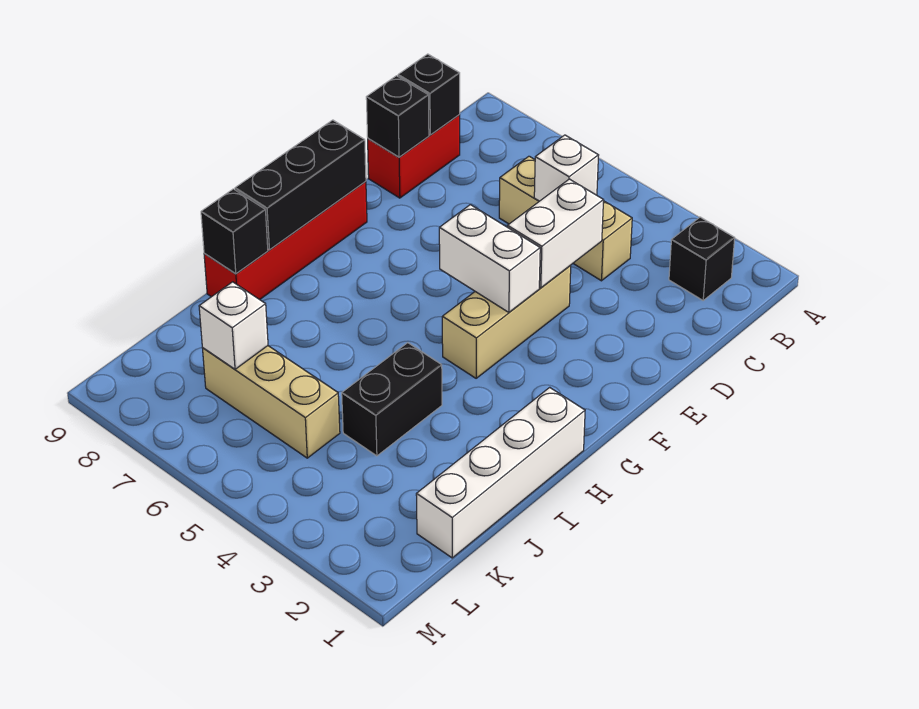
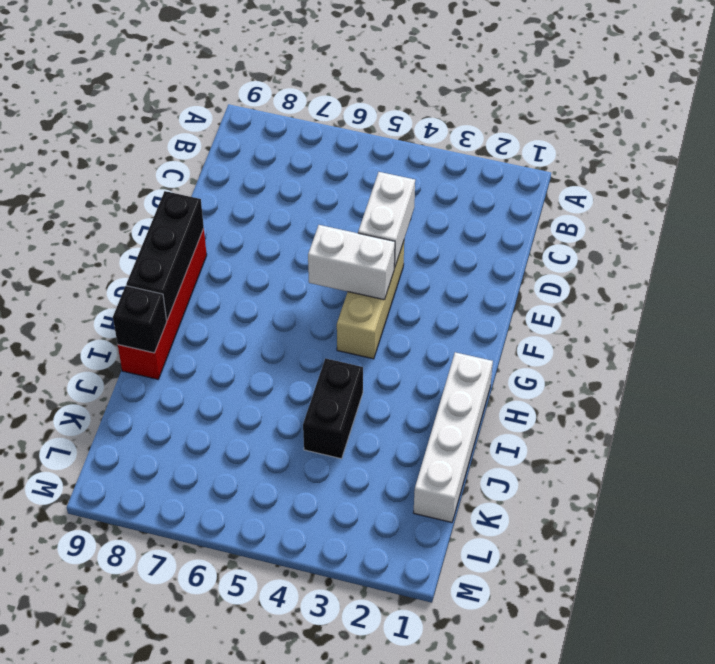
none -> black 1x1 brick [669,217,735,300]
none -> tan 1x3 brick [499,156,632,281]
none -> red 1x2 brick [368,115,460,198]

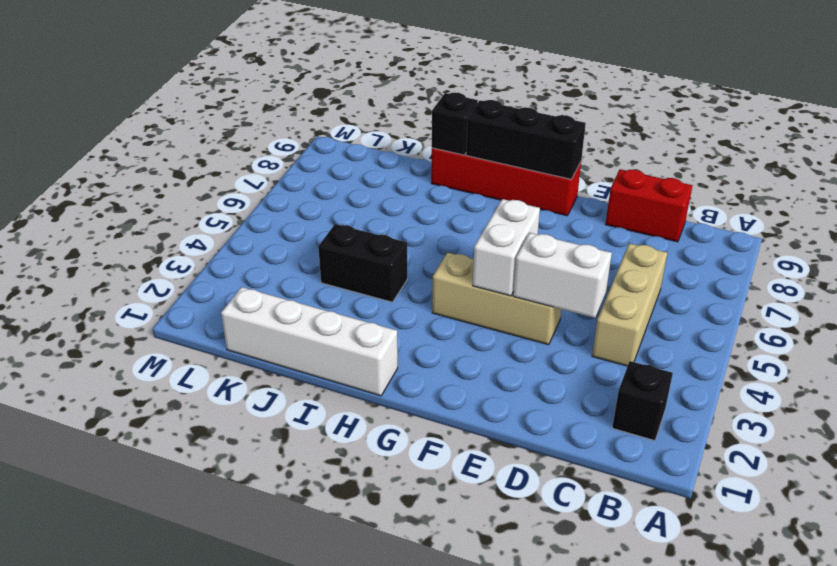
none -> tan 1x3 brick [203,346,340,458]
none -> white 1x1 brick [534,135,599,201]
none -> black 1x1 brick [398,54,460,135]

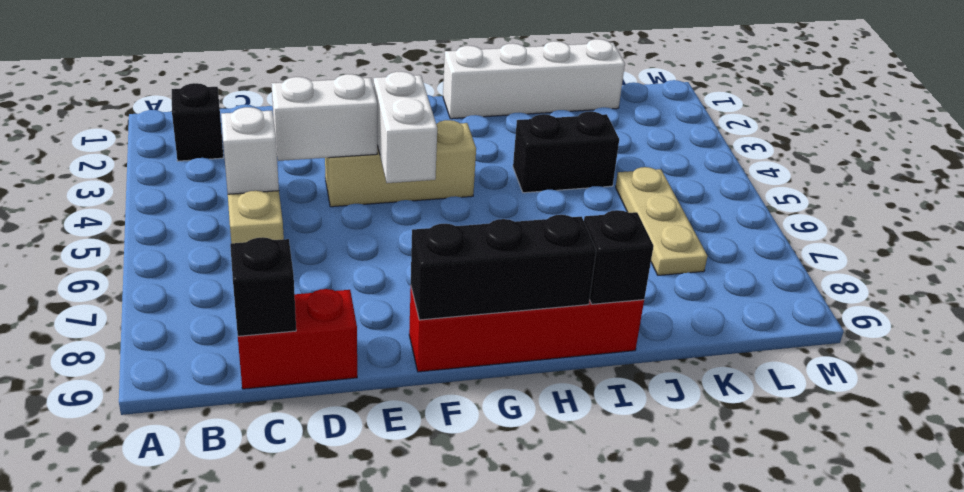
tan 1x3 plate [616,167,707,275] -> tan 1x3 brick [203,346,340,458]
none -> black 1x1 brick [366,76,429,157]
none -> white 1x1 brick [199,282,268,369]

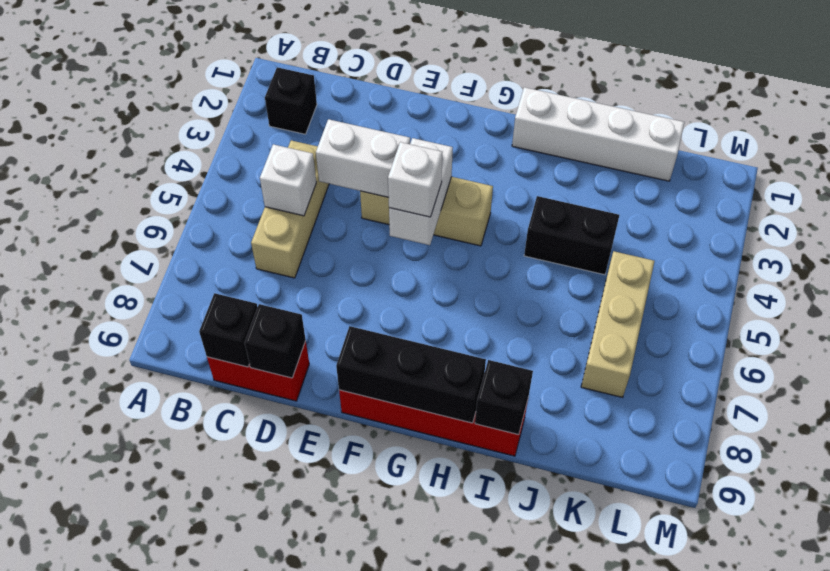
white 1x1 brick [388,142,442,217] -> white 1x1 brick moved to [199,282,268,369]

